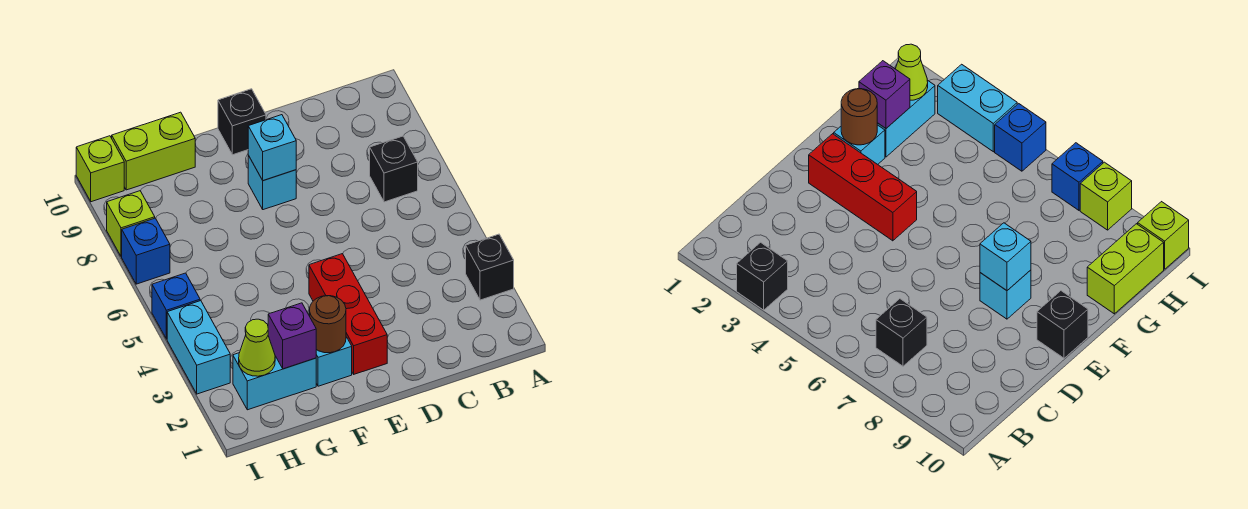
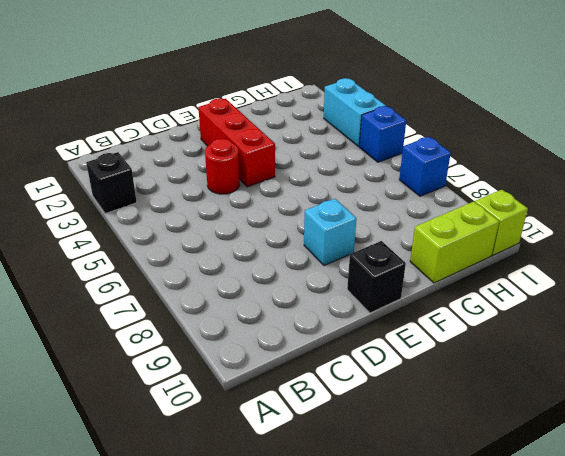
red 1x1 round brick [205,139,240,194] -> none
none -> black 1x1 brick [370,136,418,202]
none -> cyan 1x1 brick [316,337,352,386]
none -> cyan 1x2 brick [233,353,316,410]

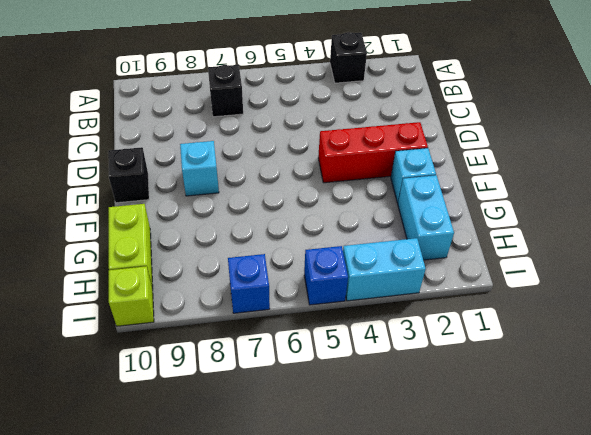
none -> lime 1x1 brick [107,191,155,257]
none -> cyan 1x1 brick [248,115,296,181]
none -> brown 1x1 round brick [310,296,346,353]

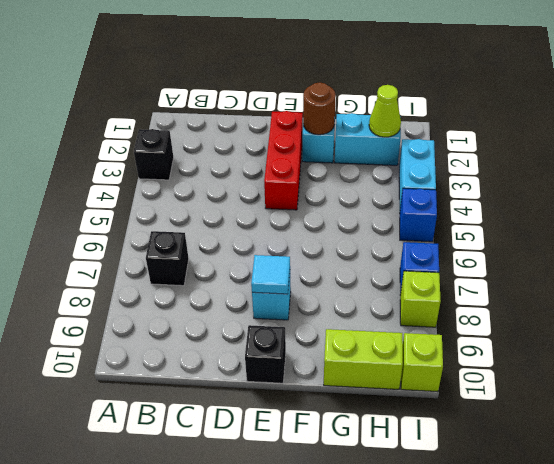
cyan 1x1 tile [251,255,290,294] -> cyan 1x1 brick [248,115,296,181]
none -> purple 1x1 brick [268,303,316,369]

